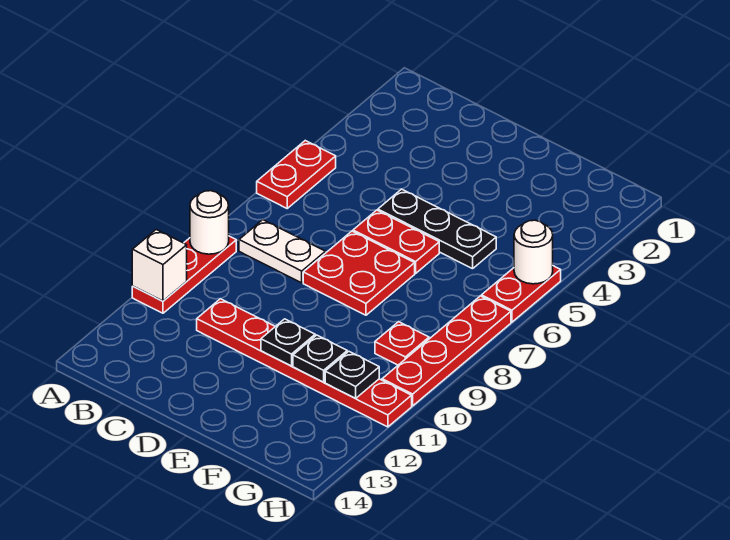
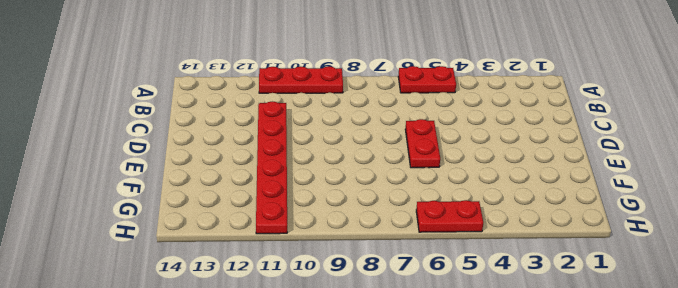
none -> white 1x2 plate [239,220,325,283]
none -> black 1x3 plate [378,189,496,269]
none -> red 2x2 plate [303,231,415,315]

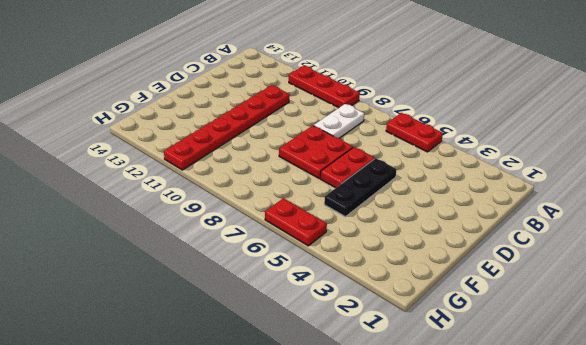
none -> red 1x1 plate [375,322,429,365]
none -> red 1x4 plate [382,296,511,406]
none -> white 1x1 round brick [190,191,229,254]

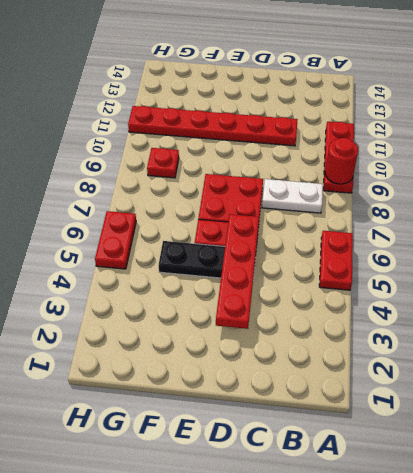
red 1x1 round brick [325,138,358,184] -> white 1x1 round brick [190,191,229,254]
red 1x4 plate [216,214,259,329] -> red 1x4 plate moved to [382,296,511,406]
none -> white 1x1 brick [132,230,187,301]
none -> black 1x1 plate [261,319,315,366]
none -> black 1x1 plate [293,335,347,382]

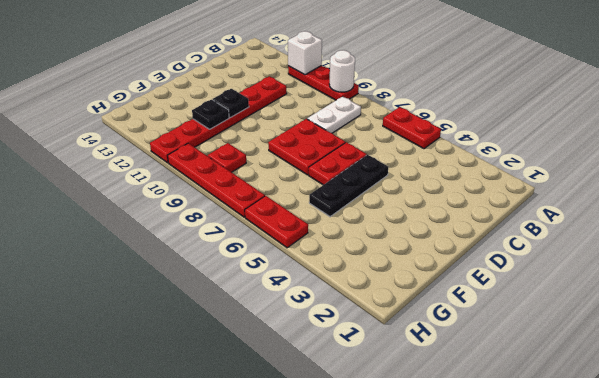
none -> black 1x1 plate [325,352,379,398]
none -> white 1x1 round brick [514,220,553,284]

